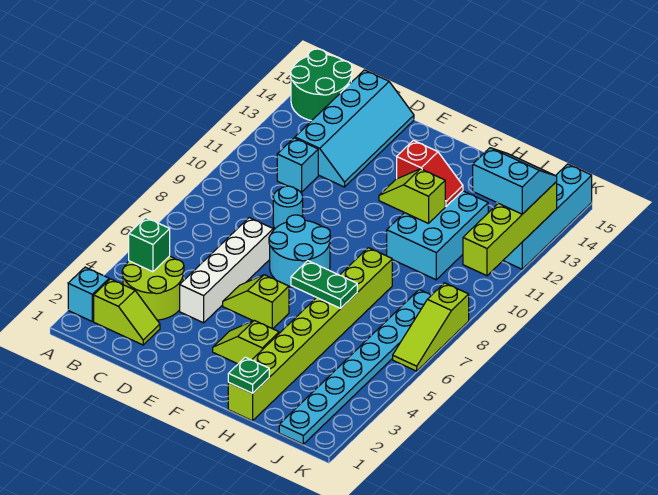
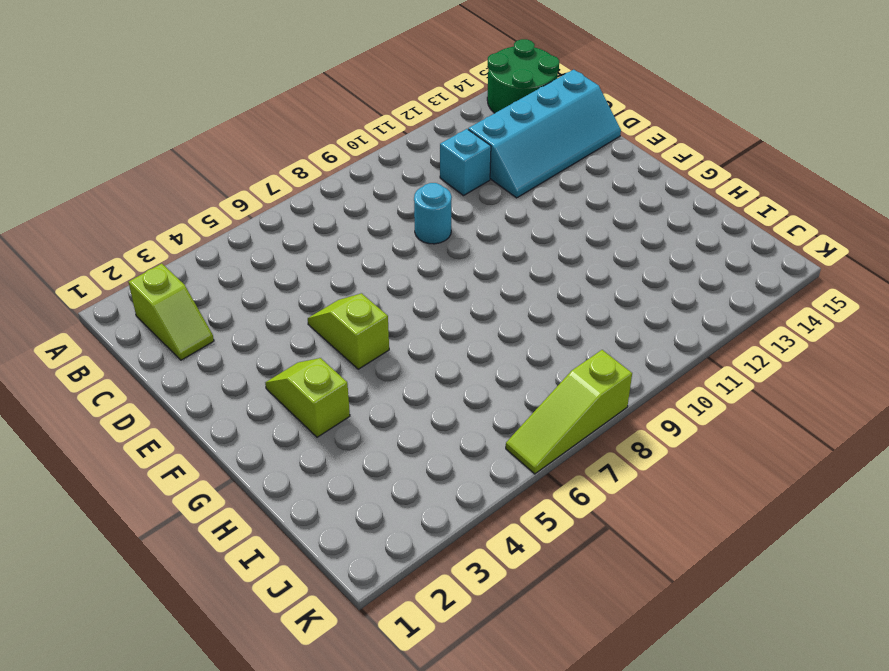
none -> cyan 1x1 brick [68,267,109,321]
none -> lime 2x2 round brick [122,256,184,320]
none -> white 1x4 brick [180,218,273,323]

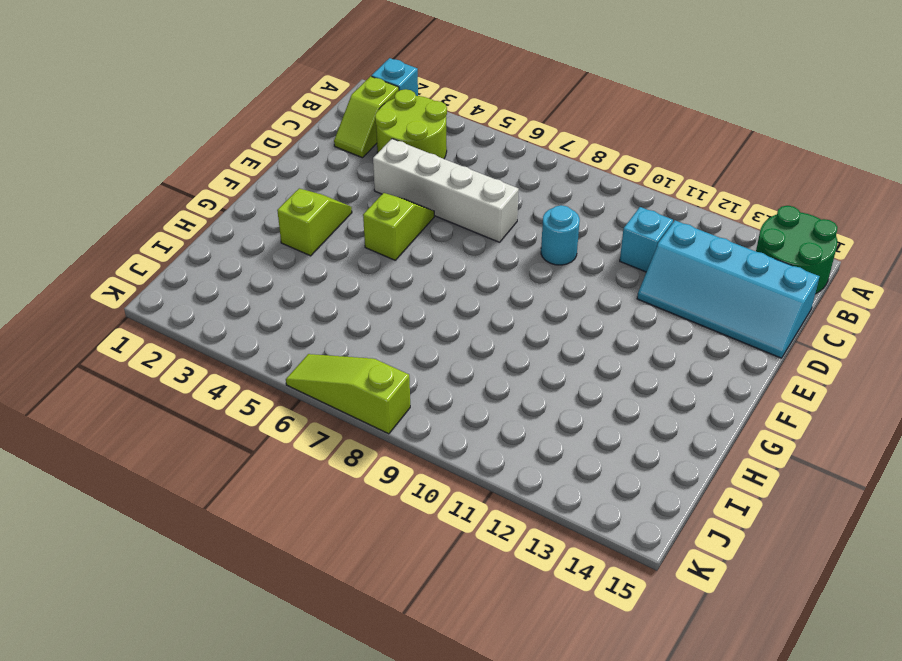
none -> cyan 2x2 round brick [269,215,330,287]
none -> lime 1x8 brick [228,248,392,421]
none -> cyan 2x3 brick [387,191,488,280]

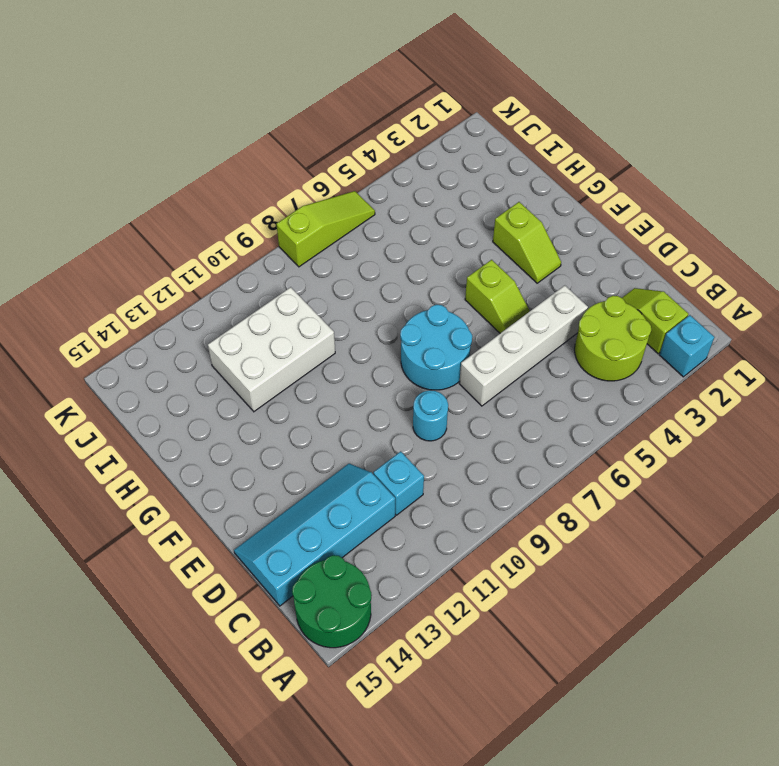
white 2x3 brick [208,287,335,411] -> cyan 2x3 brick [387,191,488,280]
none -> lime 1x8 brick [228,248,392,421]
none -> cyan 1x8 plate [279,290,431,444]
none -> cyan 1x4 brick [503,164,592,269]

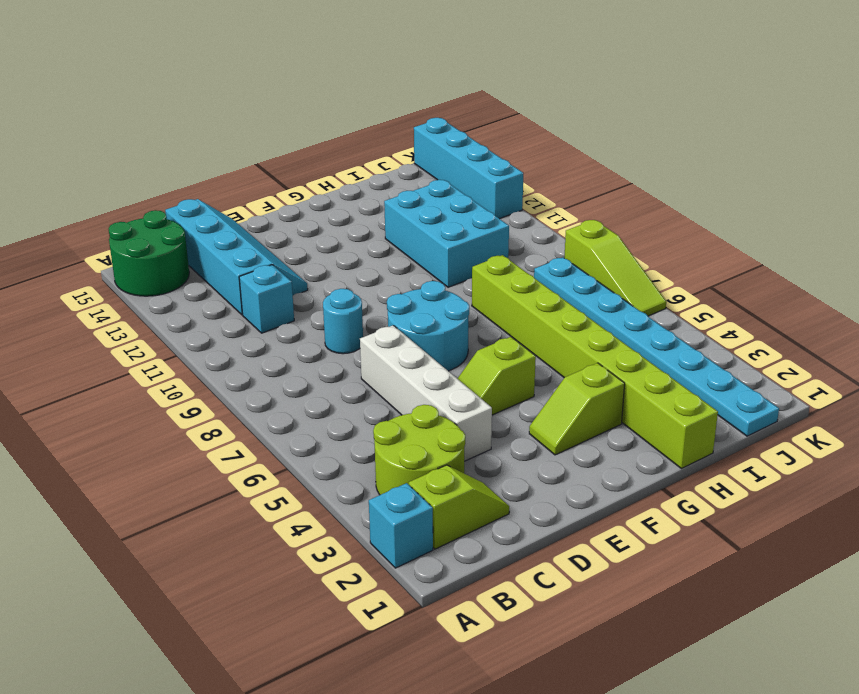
none -> green 1x1 brick [129,217,170,272]
none -> green 1x2 plate [291,261,357,308]
none -> lime 1x2 slope [379,169,445,224]

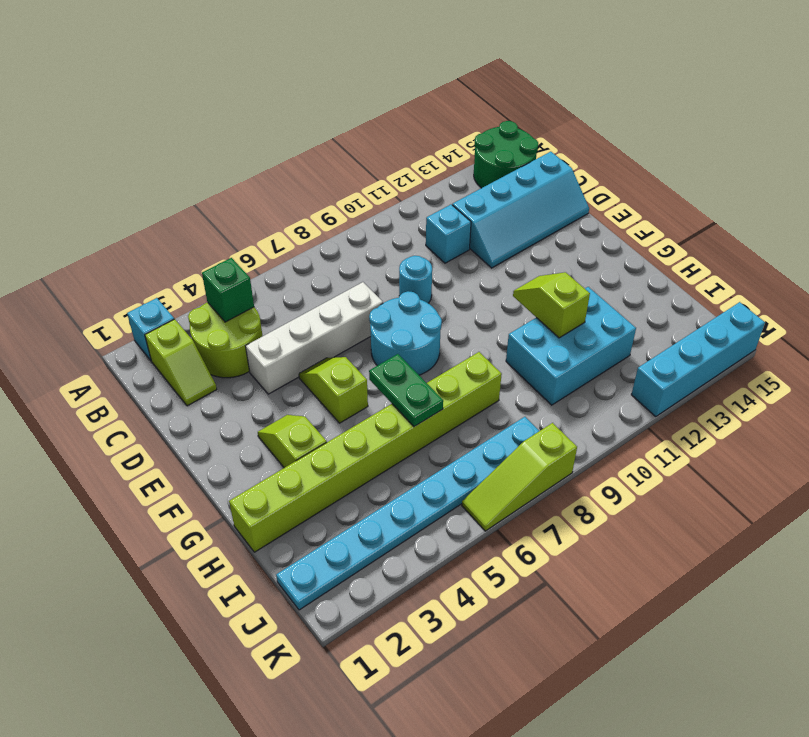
none -> red 1x2 slope [397,140,463,206]
none -> green 1x1 plate [228,357,269,393]
none -> lime 1x4 brick [463,182,557,276]

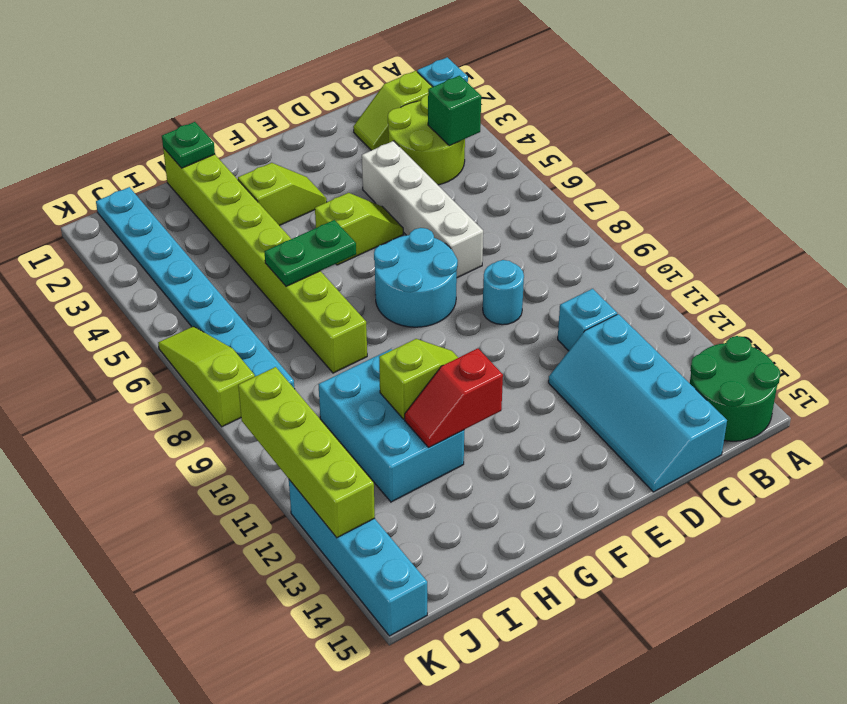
none -> cyan 2x2 slope [473,148,557,214]

